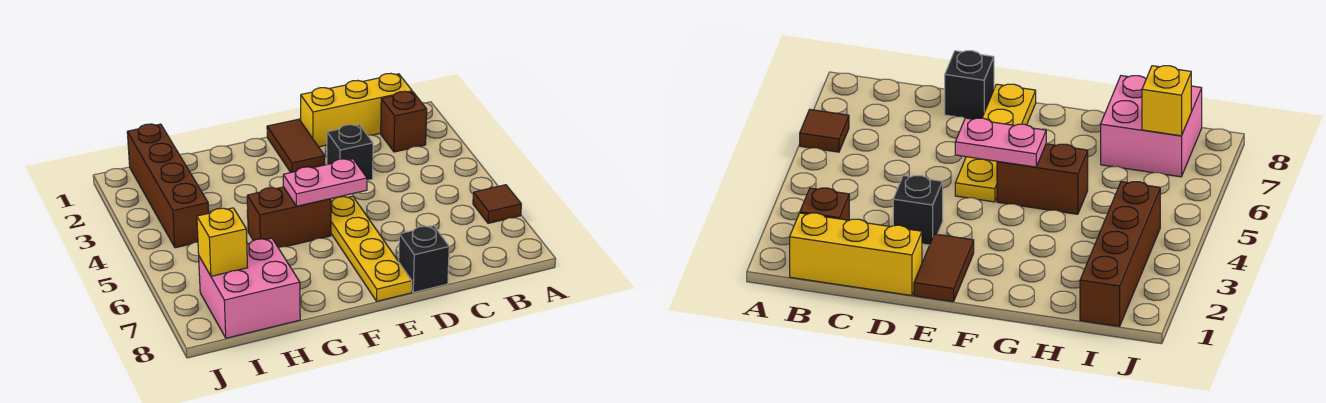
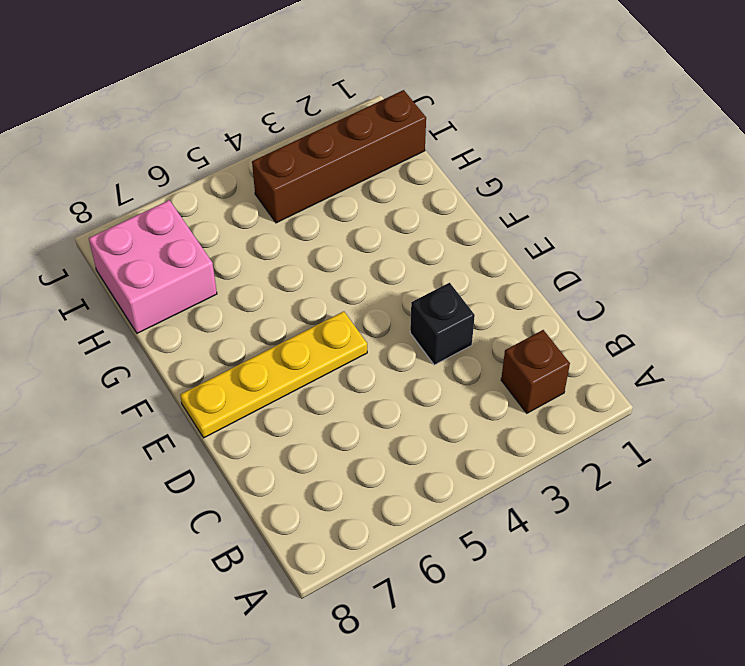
none -> brown 1x1 tile [473,185,521,223]
none -> yellow 1x3 brick [301,73,412,147]
none -> black 1x1 brick [399,226,449,292]

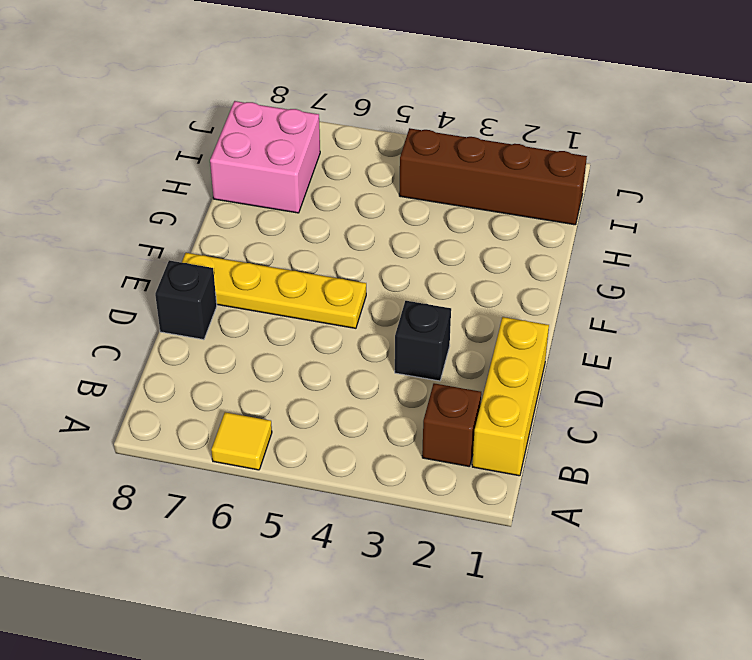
yellow 1x1 tile [211,412,272,470] -> brown 1x1 tile [473,185,521,223]
none -> brown 1x2 tile [267,119,325,172]
none -> brown 1x2 brick [247,187,331,248]
none -> pink 1x2 plate [283,159,367,206]

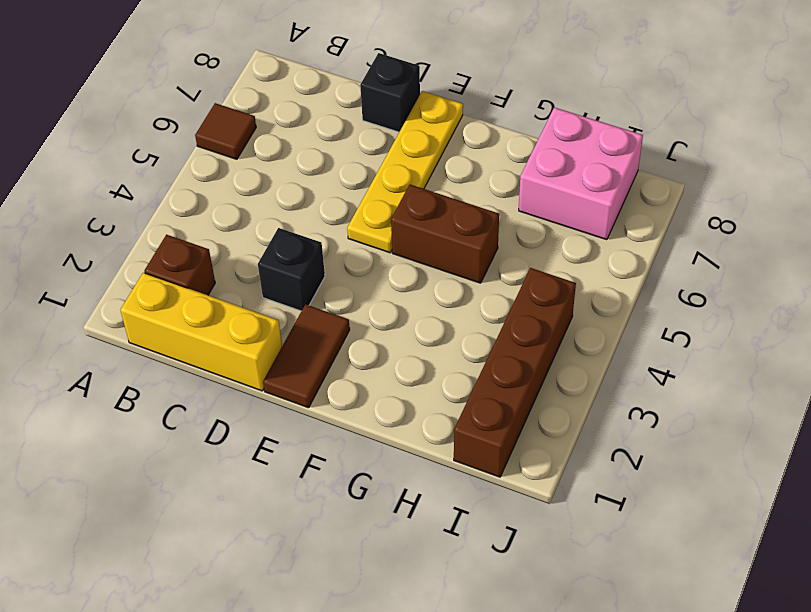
none -> pink 1x2 plate [283,159,367,206]
none -> yellow 1x1 brick [197,208,248,276]

